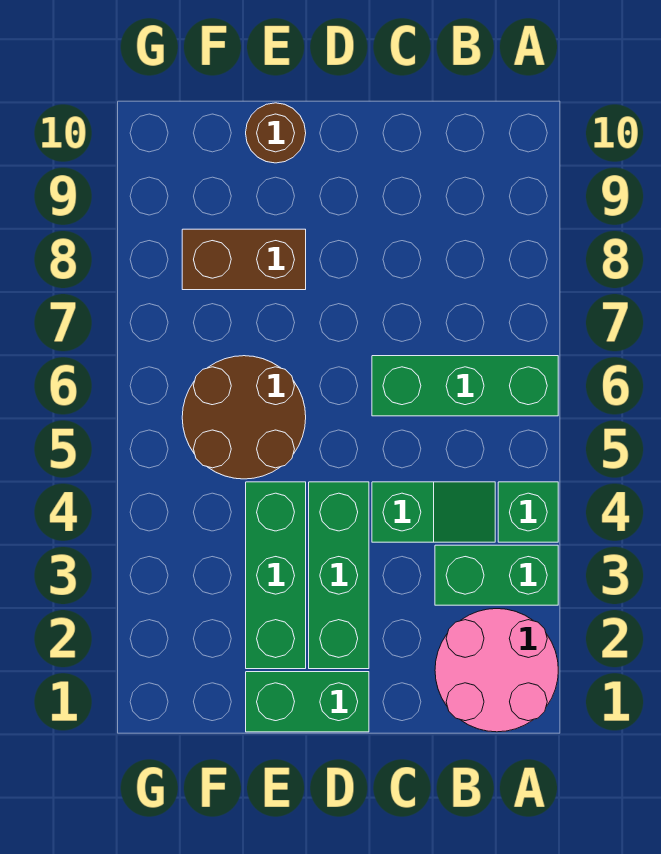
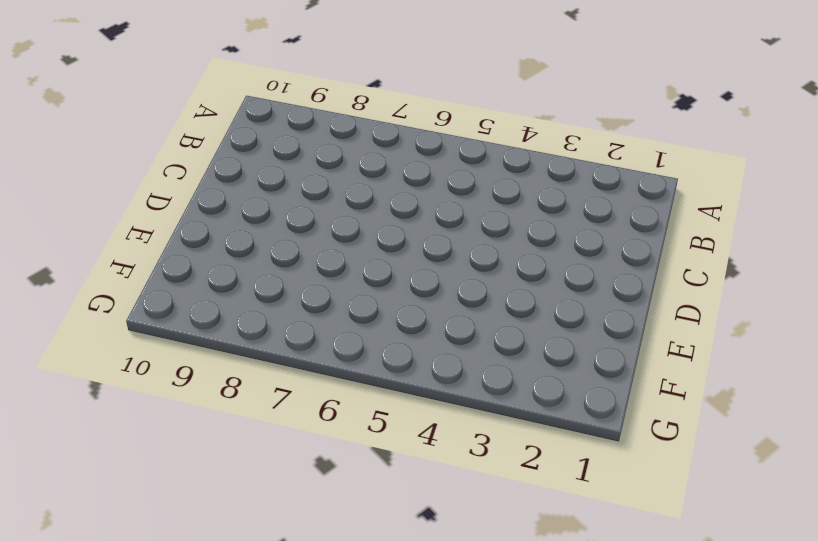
none -> pink 2x2 round brick [435,609,558,732]
none -> green 1x2 brick [435,545,558,605]

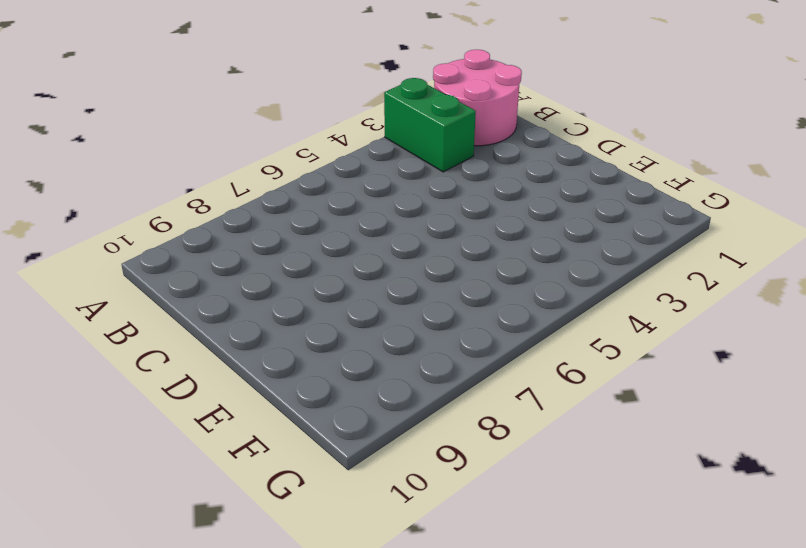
none -> green 1x1 brick [498,482,558,542]
none -> green 1x3 brick [372,356,558,416]

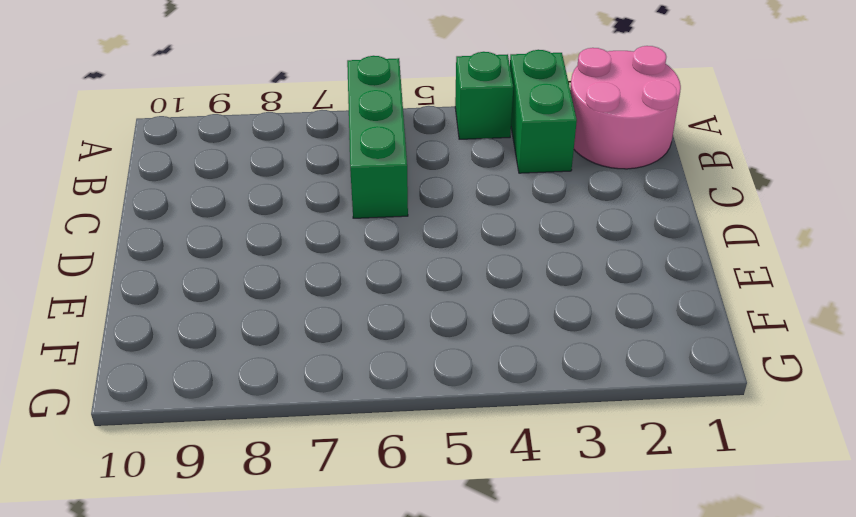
none -> green 1x2 slope [372,482,495,542]
none -> green 1x2 brick [246,672,369,732]

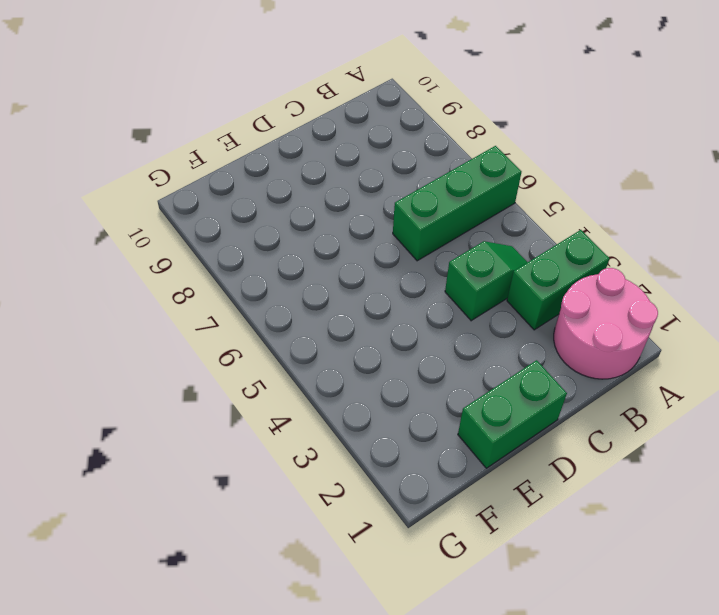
none -> green 1x1 brick [498,482,558,542]
none -> green 1x3 brick [309,482,369,669]

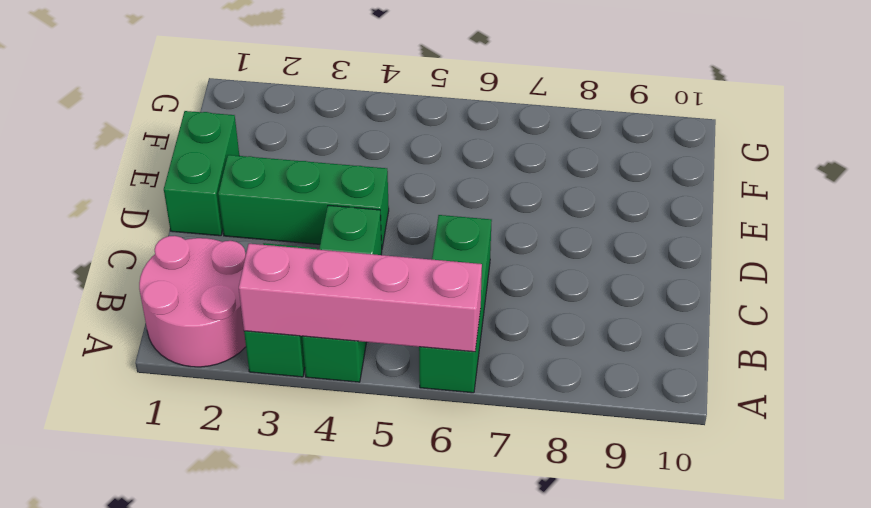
pink 1x4 brick [239,244,482,352] -> none
none -> green 1x3 brick [246,482,306,669]
none -> brown 2x2 round brick [182,356,306,479]

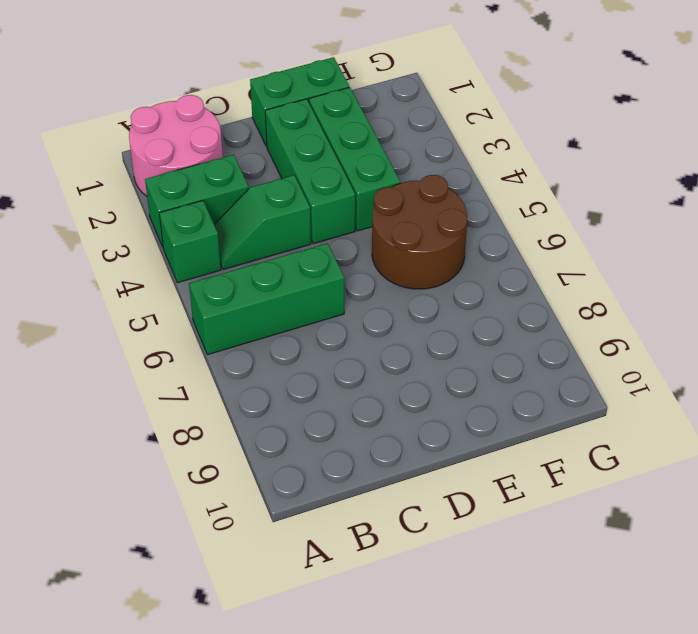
none -> brown 1x2 brick [182,229,306,290]
none -> brown 1x1 round brick [246,103,306,163]

